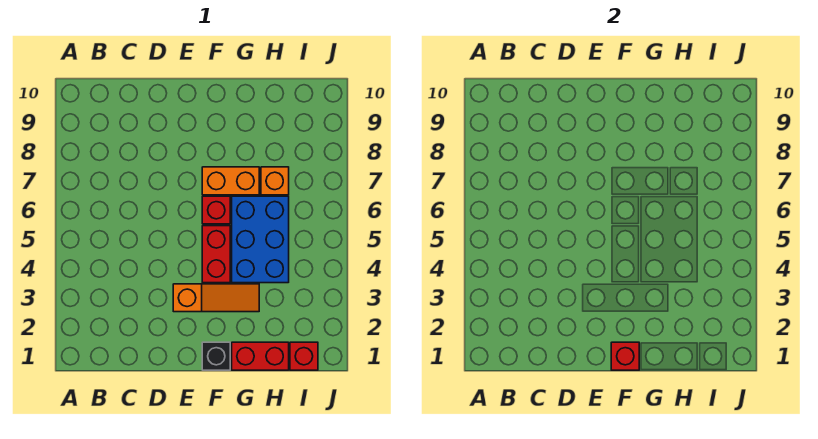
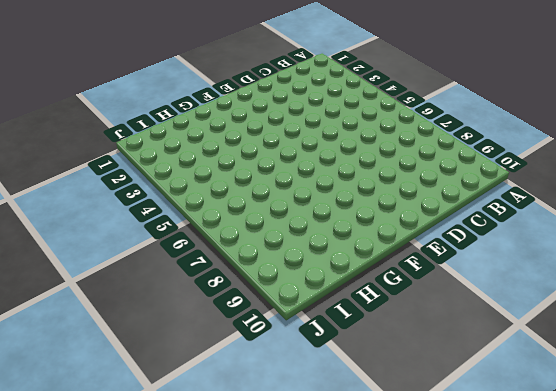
none -> orange 1x3 slope [173,284,259,312]
none -> black 1x1 brick [202,342,230,370]

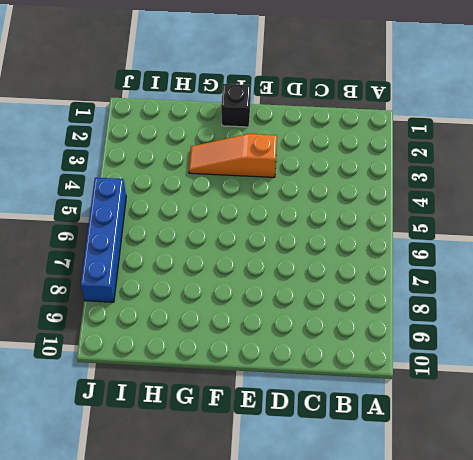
blue 1x4 brick [81,178,126,302] -> none
none -> red 1x2 brick [202,226,230,283]
none -> red 1x1 brick [202,196,230,224]

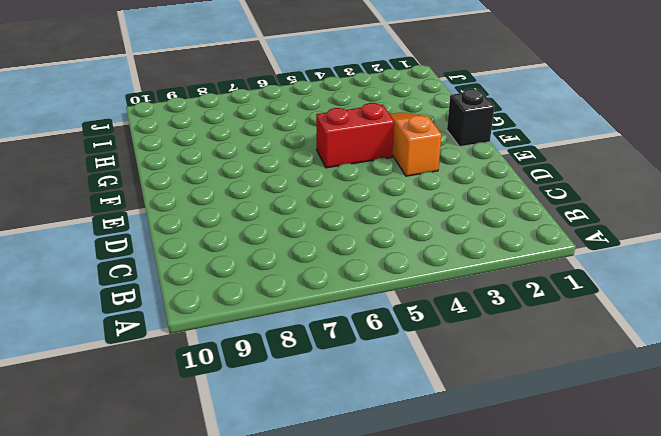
none -> red 1x1 brick [202,196,230,224]
none -> orange 1x2 brick [202,167,259,195]

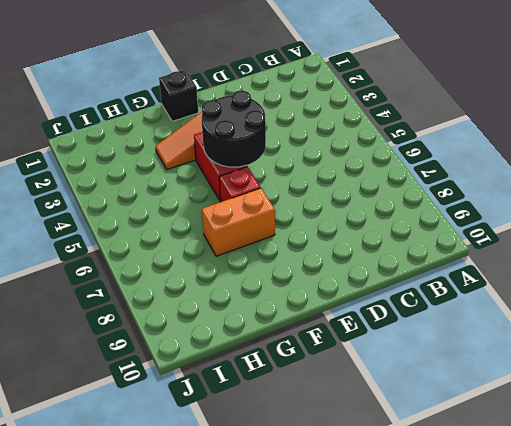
black 2x2 round brick [202,90,266,167] -> none
none -> red 1x2 brick [232,342,289,370]
none -> blue 2x3 brick [232,196,289,283]

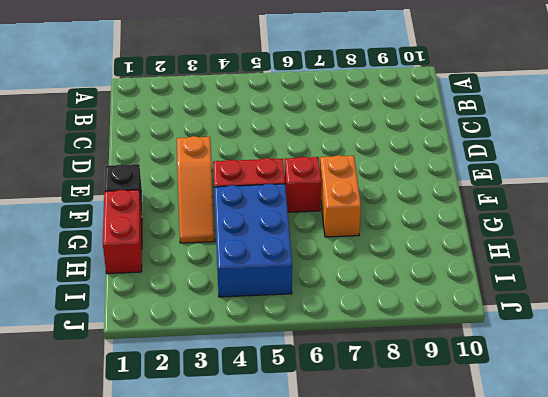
blue 2x3 brick [214,184,292,297] -> blue 2x3 brick turned to [232,196,289,283]
none -> orange 1x1 brick [261,167,289,195]
none -> red 1x1 brick [290,342,318,370]

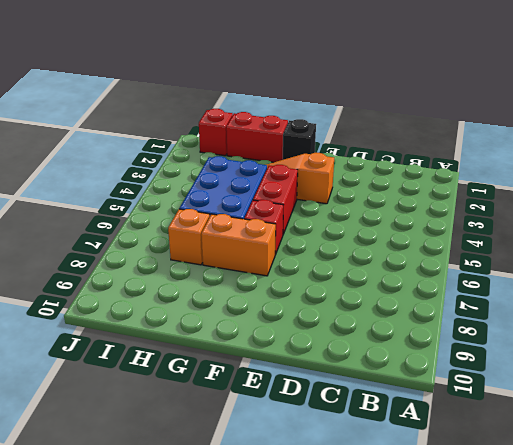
none -> red 1x1 brick [611,342,639,370]

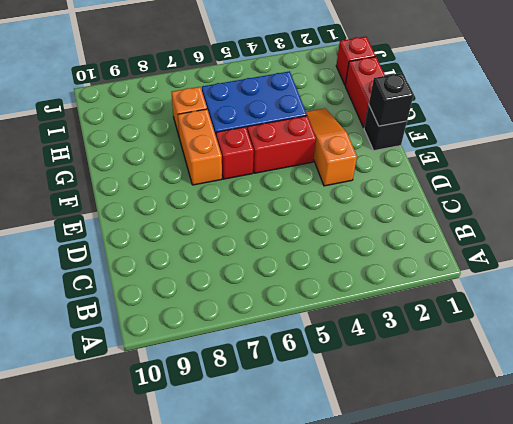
black 1x1 brick [369,73,413,126] -> red 1x1 brick [611,342,639,370]

